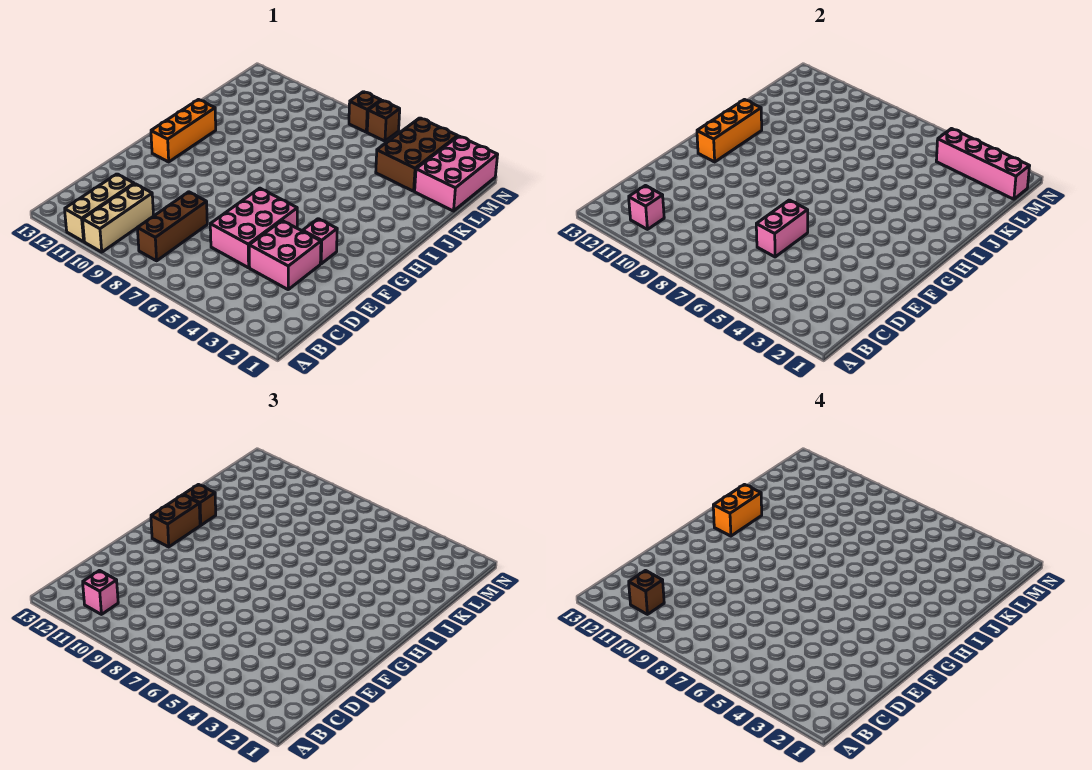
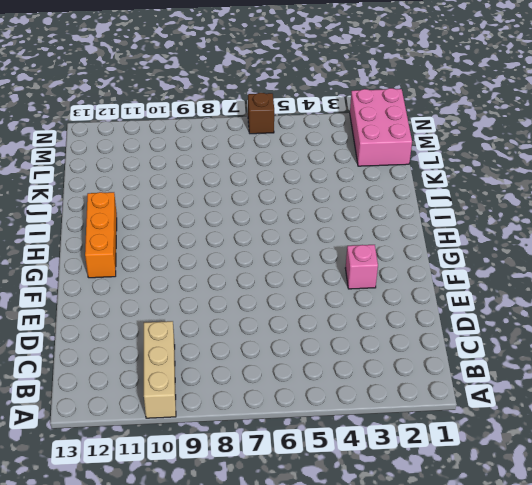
none -> tan 1x3 brick [65,174,134,242]
none -> brown 1x3 brick [137,192,207,261]
none -> pink 2x2 brick [249,221,321,289]

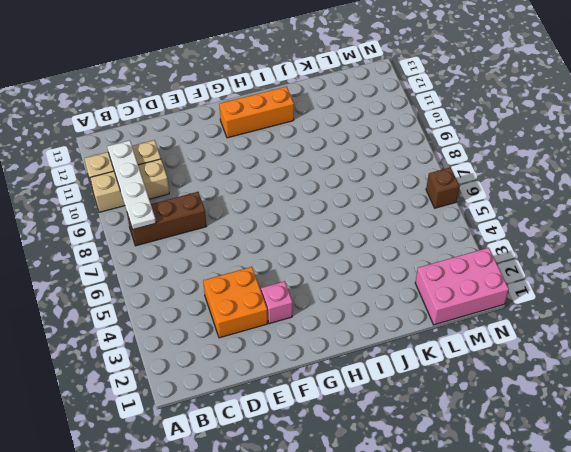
white 1x4 plate [107,140,156,230] -> pink 1x1 brick [629,186,664,229]
orange 2x2 brick [203,267,268,338] -> pink 2x2 brick [249,221,321,289]
none -> pink 2x3 brick [210,188,297,268]
none -> brown 2x3 brick [376,118,458,191]
none -> brown 1x1 brick [349,92,381,132]

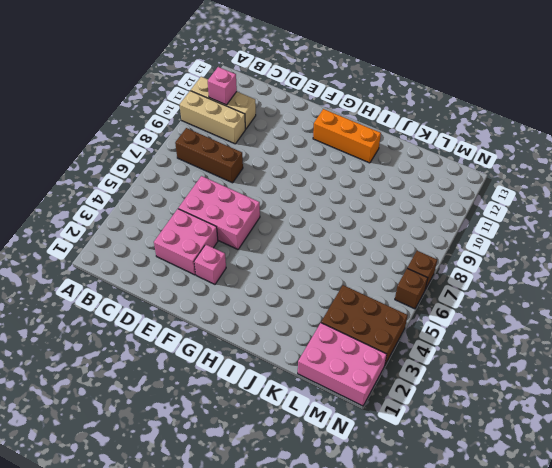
none -> pink 1x2 brick [756,200,808,257]
none -> orange 1x3 brick [697,100,762,162]
none -> pink 1x4 brick [936,129,1029,199]

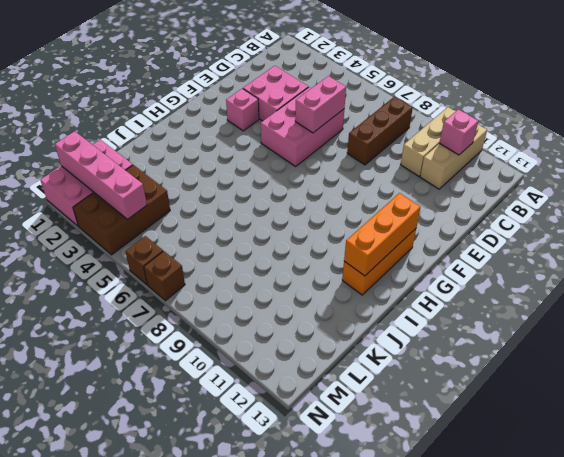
none -> pink 1x1 brick [83,571,118,614]
none -> brown 1x2 brick [151,495,200,547]
none -> brown 1x1 brick [183,485,216,525]

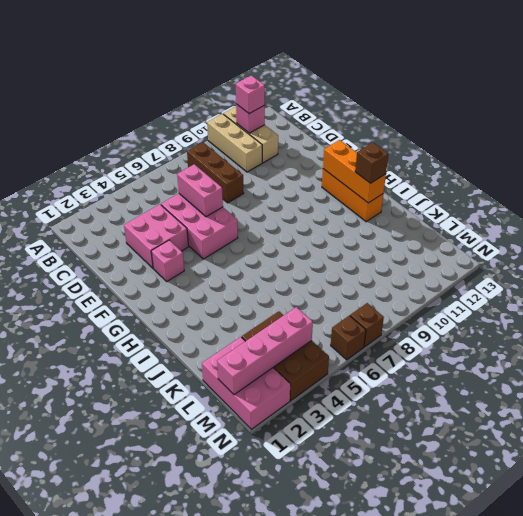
none -> brown 1x2 brick [151,495,200,547]
none -> brown 1x1 brick [629,571,664,614]
none -> orange 1x2 brick [713,485,762,536]

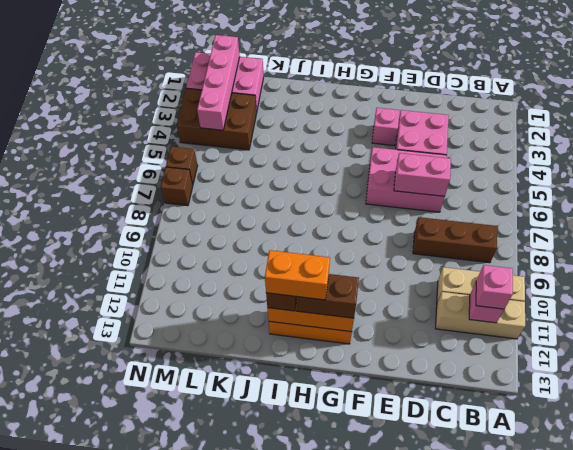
none -> brown 1x1 brick [629,571,664,614]

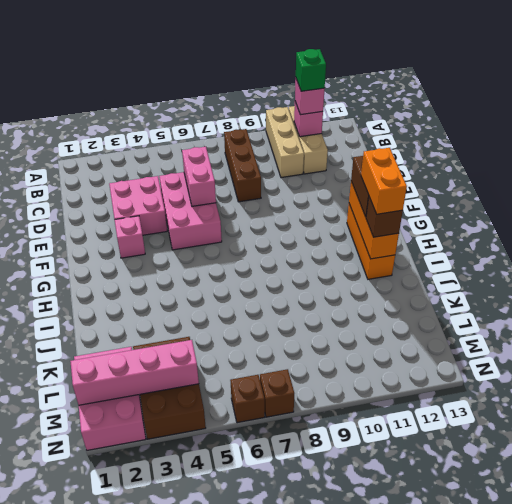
green 1x1 brick [296,49,326,91] -> brown 1x1 brick [629,571,664,614]

